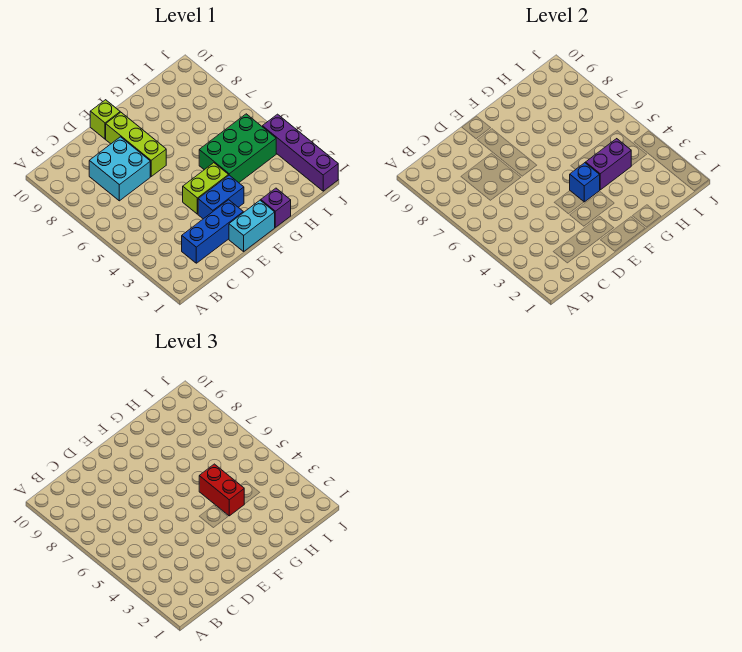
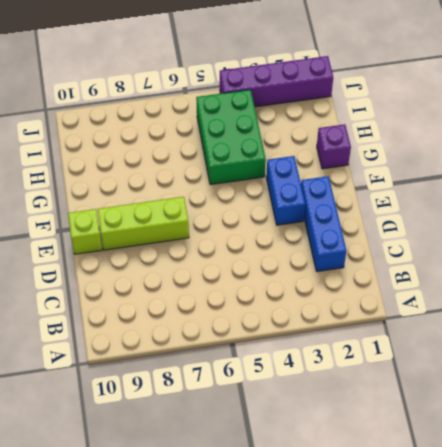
none -> cyan 2x2 brick [89,137,150,201]
none -> cyan 1x2 brick [229,200,275,251]
none -> lime 1x2 brick [183,163,229,214]

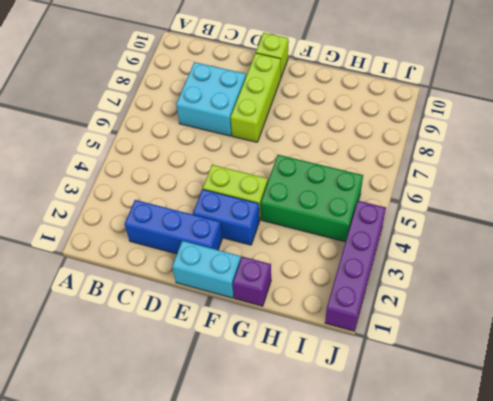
none -> blue 1x1 brick [570,163,600,202]
none -> purple 1x2 brick [586,139,631,190]
none -> red 1x2 brick [199,464,244,516]

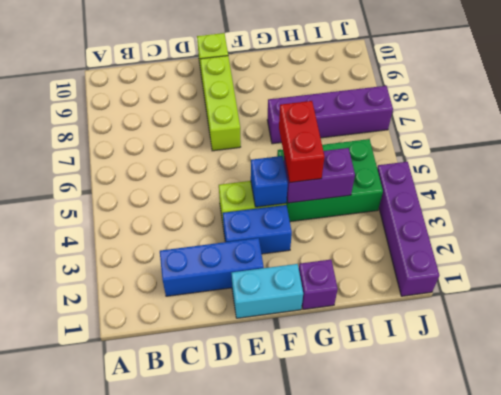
purple 1x4 brick [267,86,393,144] -> none
none -> cyan 2x2 brick [89,137,150,201]

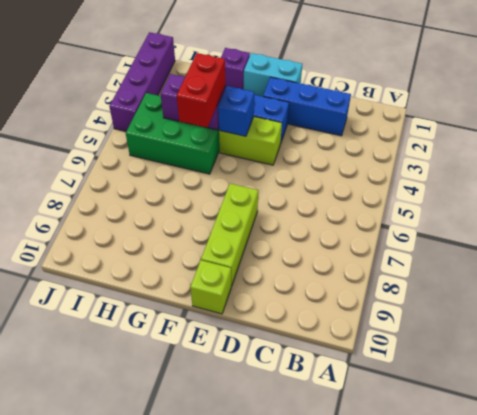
none -> cyan 2x2 brick [89,137,150,201]

